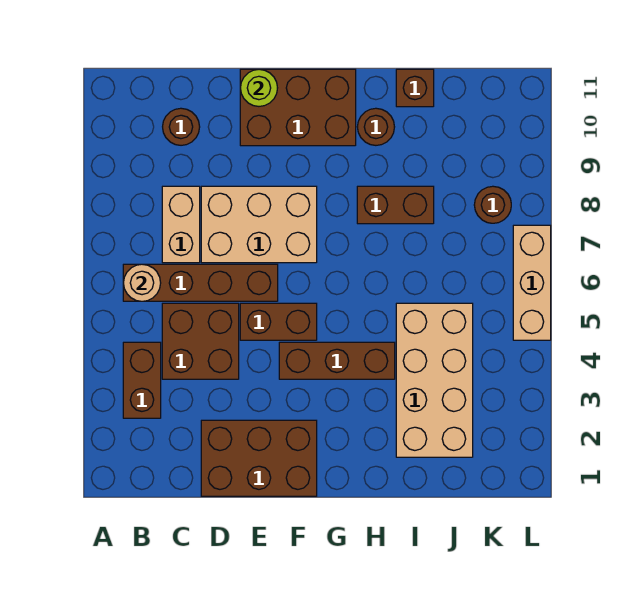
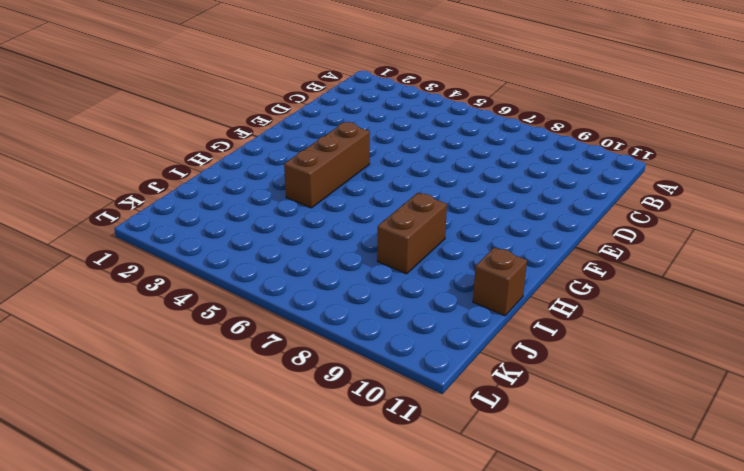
none -> brown 1x2 brick [123,342,161,418]
none -> brown 1x4 brick [123,264,278,301]
none -> brown 2x2 brick [162,303,239,379]

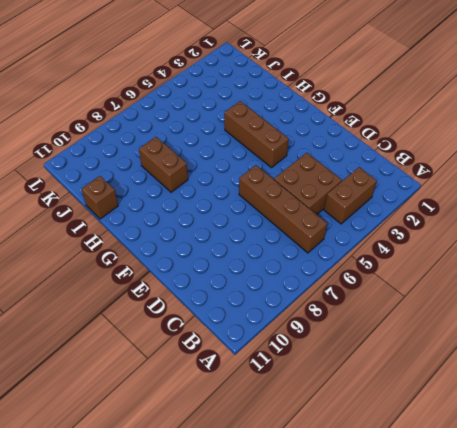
none -> tan 1x2 brick [162,186,200,263]
none -> brown 1x1 round brick [163,108,200,145]
none -> brown 2x3 brick [201,420,317,496]

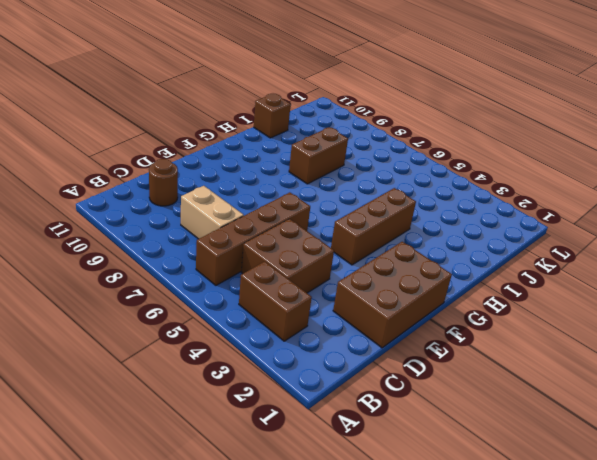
none -> tan 2x3 brick [201,186,317,263]
none -> brown 1x2 brick [240,303,317,340]
none -> brown 2x3 brick [240,69,356,146]

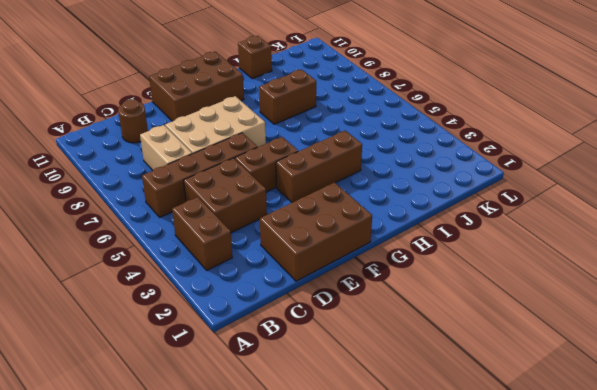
none -> brown 1x1 round brick [357,108,394,145]
none -> tan 2x4 brick [396,303,473,457]
none -> brown 1x1 round brick [474,186,511,223]

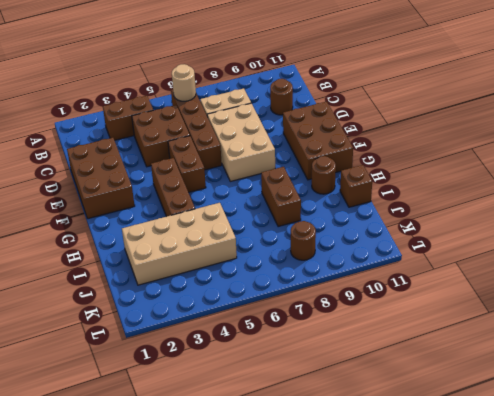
none -> tan 1x3 brick [513,225,551,340]
none -> lime 1x1 round brick [240,69,277,106]

